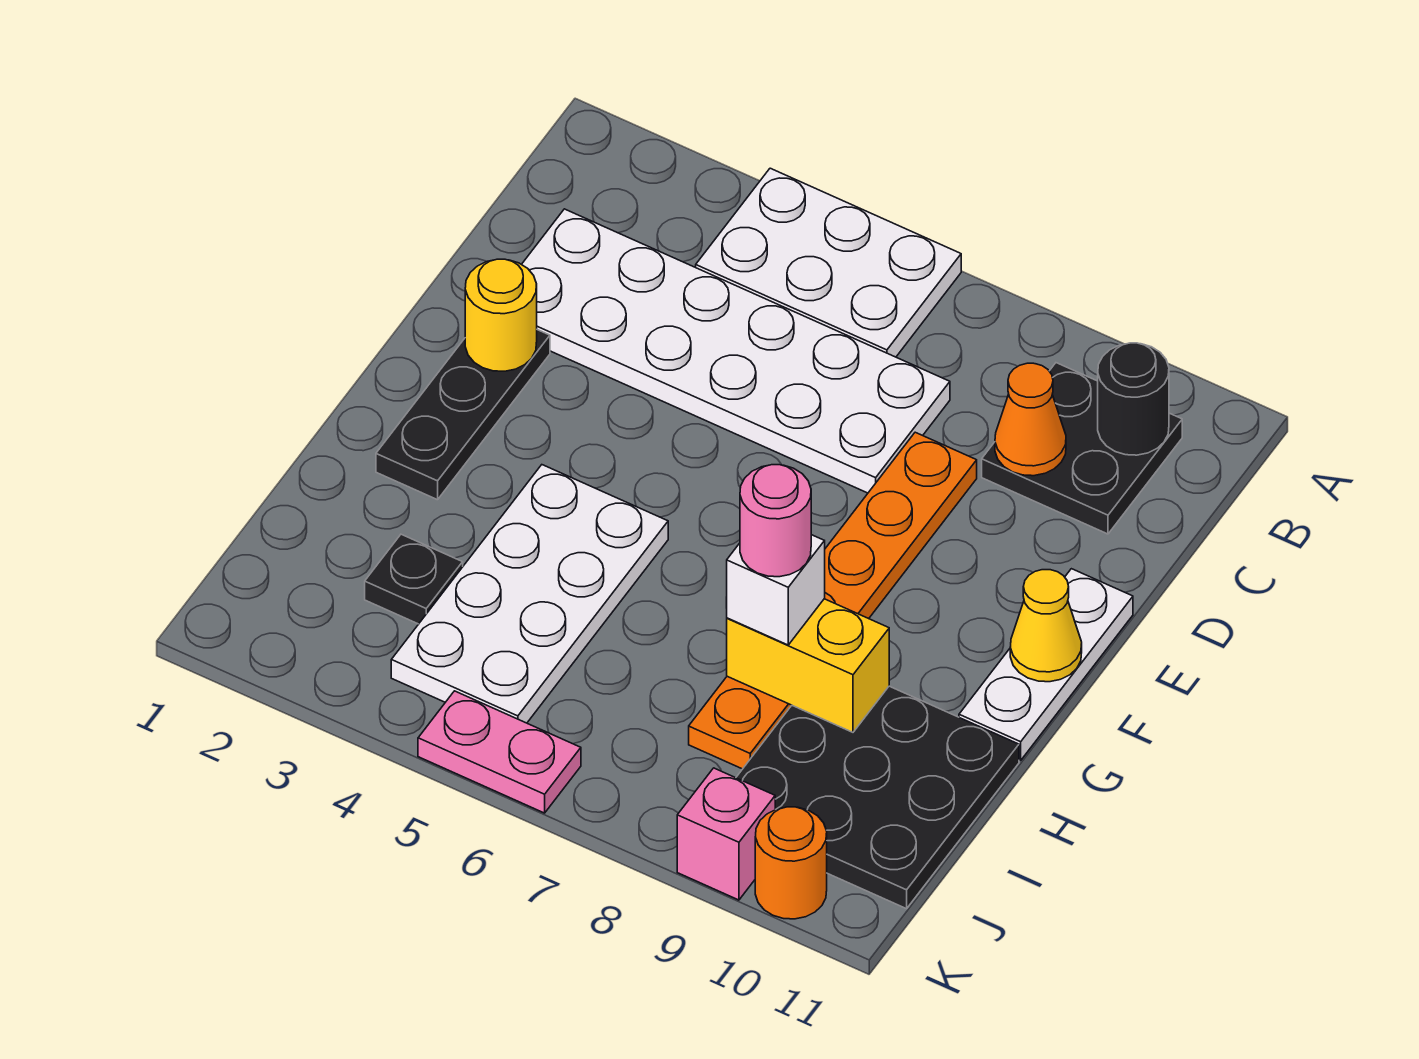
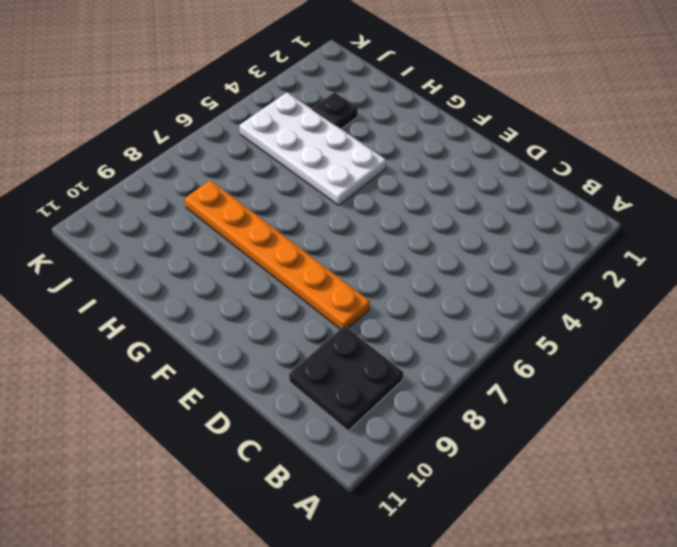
none -> white 2x3 plate [696,168,961,357]
none -> white 2x6 plate [522,209,950,493]
none -> black 1x3 plate [376,330,550,500]

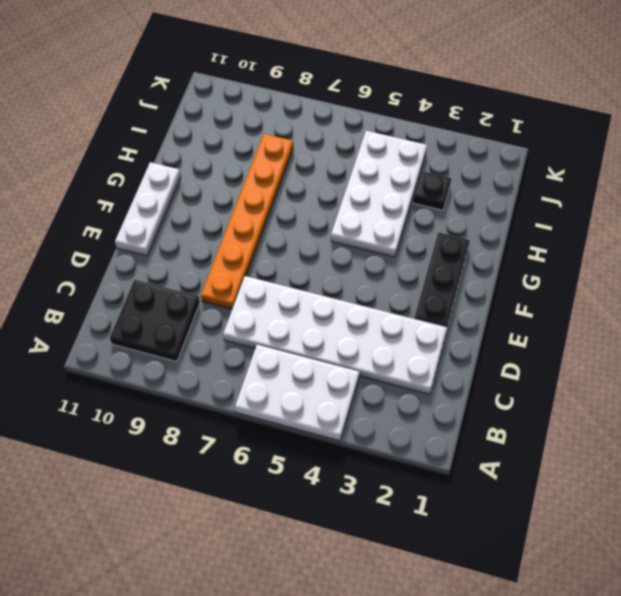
none -> black 3x3 plate [736,686,1019,909]
none -> pink 1x2 plate [418,691,581,813]
none -> pink 1x1 brick [677,768,775,900]

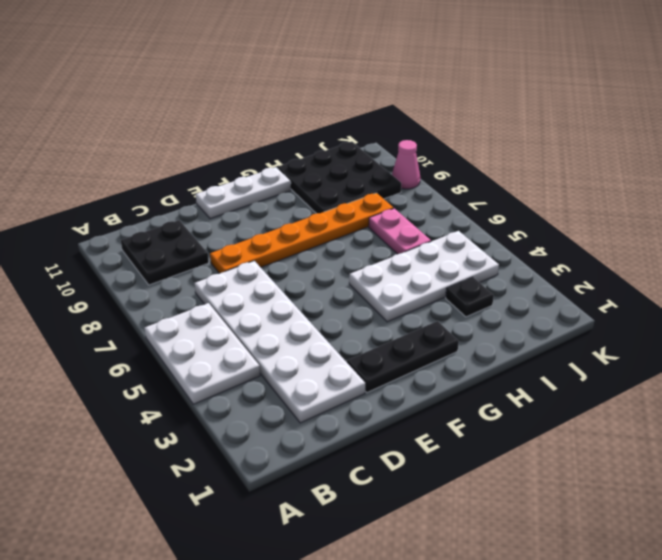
pink 1x2 plate [369,208,431,254] -> pink 1x2 plate moved to [418,691,581,813]
pink 1x1 cone [392,140,420,189] -> pink 1x1 brick [677,768,775,900]
none -> orange 1x1 round brick [755,807,827,919]
none -> black 1x1 round brick [1098,343,1169,455]
none -> orange 1x1 cone [995,363,1066,476]

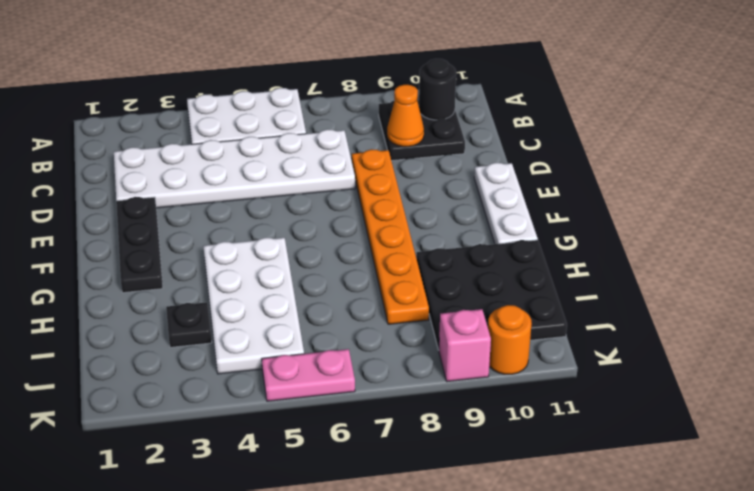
none -> yellow 1x1 round brick [465,259,537,371]
none -> yellow 1x1 cone [1010,570,1082,682]
none -> yellow 1x2 brick [727,599,889,732]

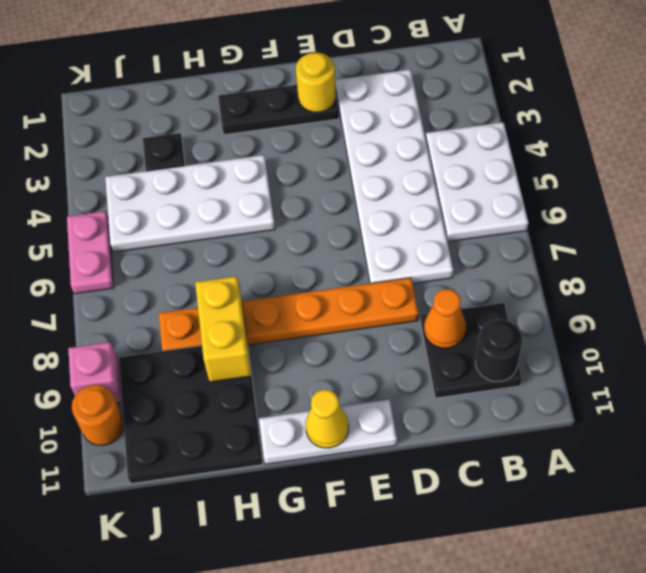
none -> white 1x1 brick [726,535,825,645]
none -> pink 1x1 round brick [740,465,811,577]

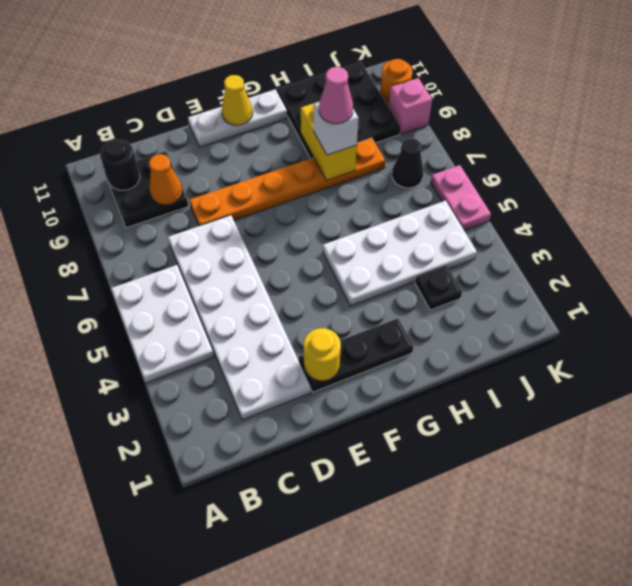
pink 1x1 cone [319,67,353,124] -> pink 1x1 round brick [740,465,811,577]
black 1x1 cone [392,138,424,188] -> none

